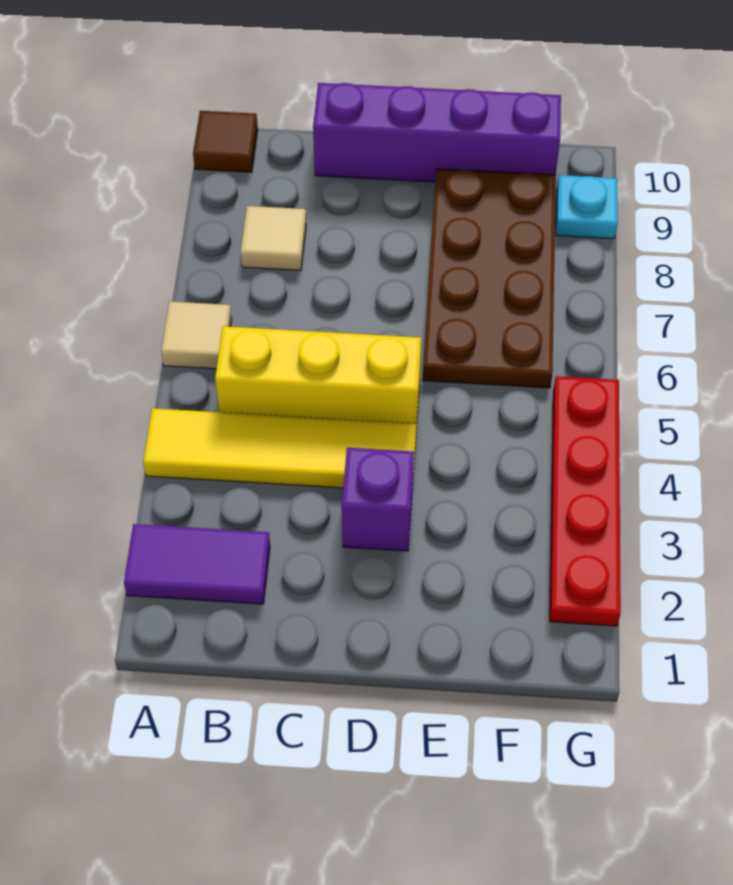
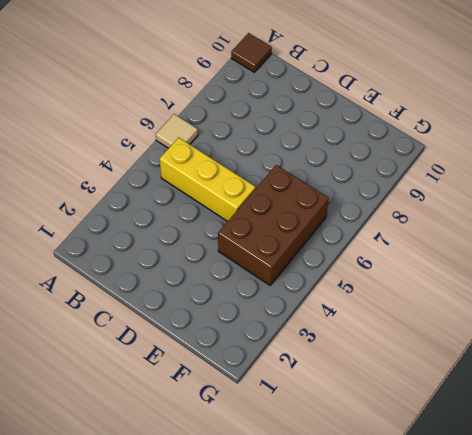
brown 2x3 brick [218,165,329,285] -> brown 2x4 plate [423,169,556,388]
none -> purple 1x2 tile [124,524,270,604]
none -> yellow 1x4 tile [143,408,416,489]

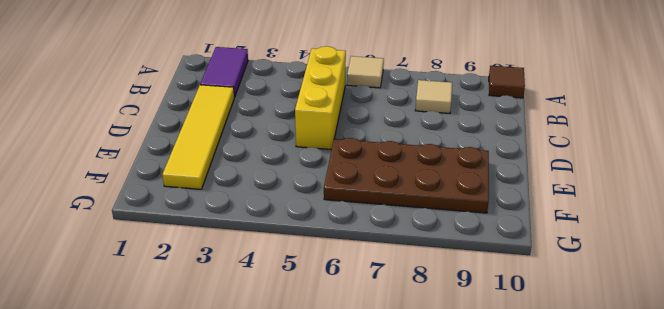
yellow 1x4 tile [162,85,234,189] -> yellow 1x4 tile moved to [143,408,416,489]
none -> purple 1x4 brick [313,83,561,182]
none -> purple 1x1 brick [342,448,414,551]

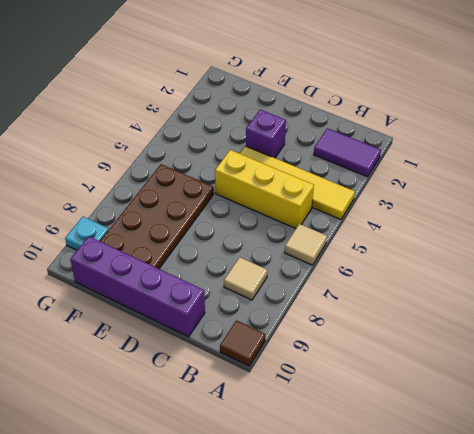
none -> red 1x4 plate [550,376,621,626]

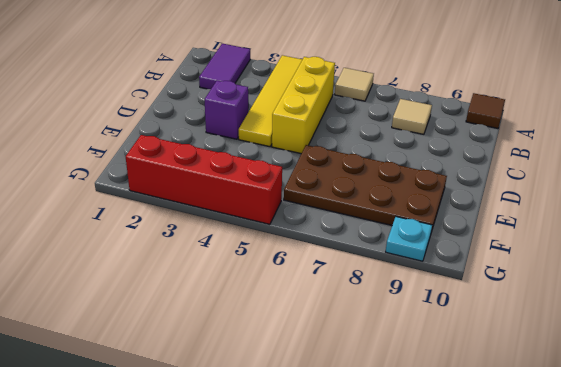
red 1x4 brick [126,135,282,224] -> red 1x4 plate [550,376,621,626]
none -> purple 1x4 brick [313,83,561,182]

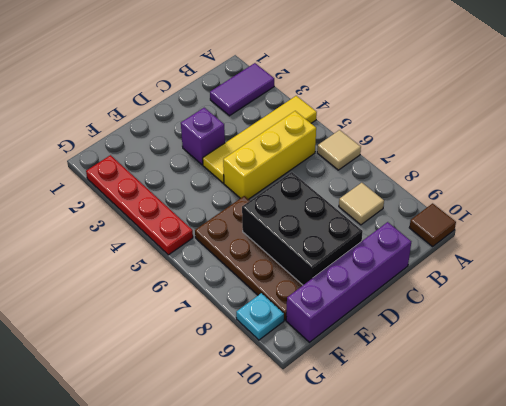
black 2x3 brick [242,172,363,285] -> none

